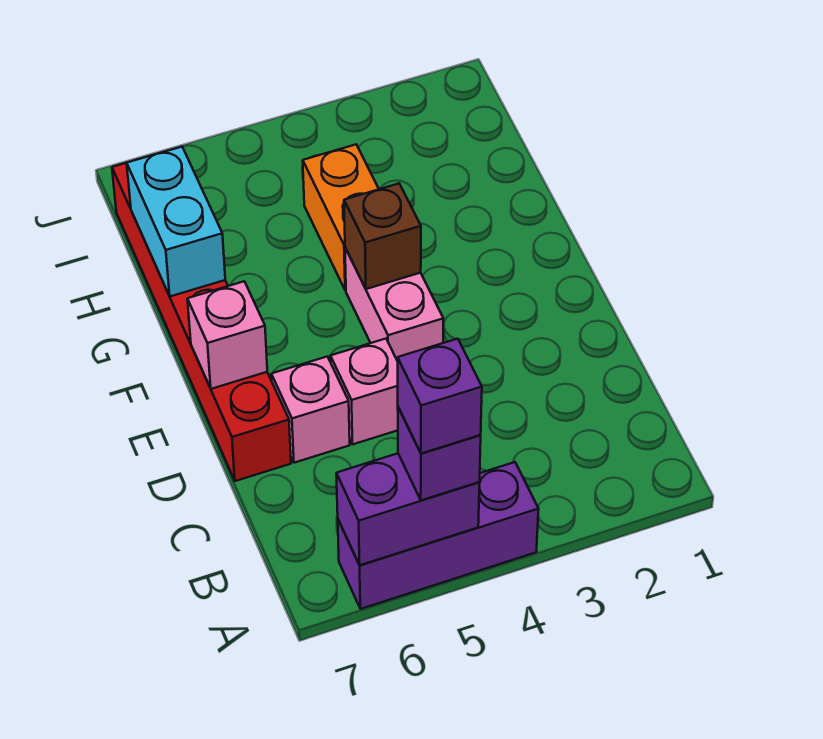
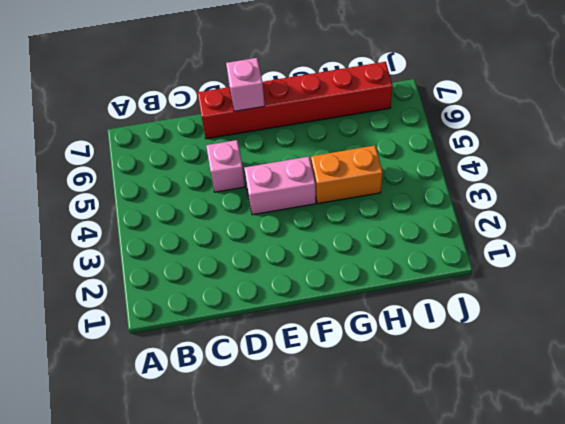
none -> purple 1x3 brick [338,462,539,609]
none -> pink 1x1 brick [271,357,350,463]
none -> purple 1x2 brick [336,453,480,565]

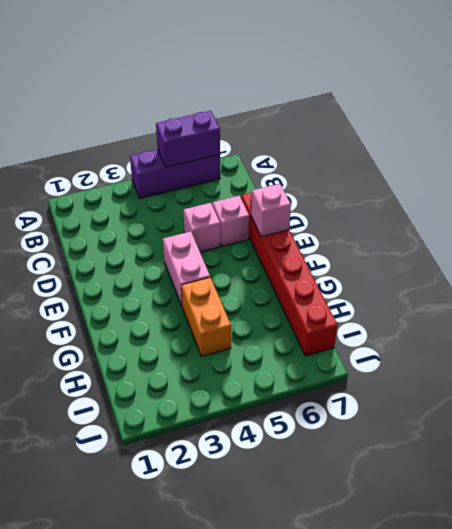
none -> brown 1x1 brick [344,184,421,289]
none -> cyan 1x2 brick [127,147,225,296]
none -> purple 1x1 brick [398,407,481,500]

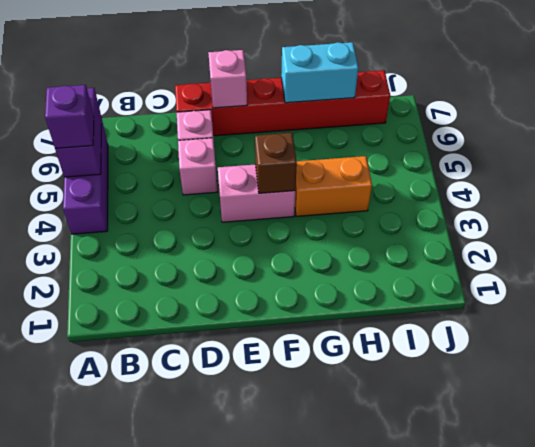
none -> purple 1x1 brick [398,339,482,453]

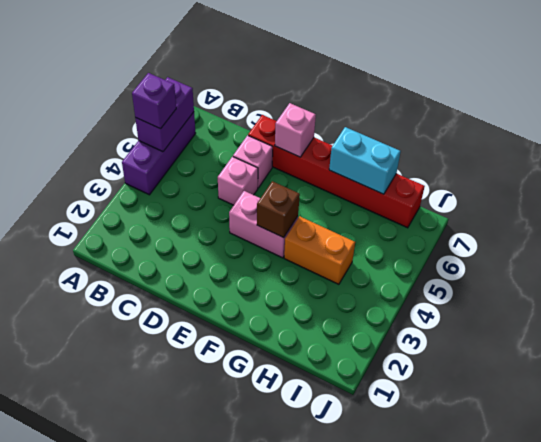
none -> purple 1x1 brick [398,339,482,453]

